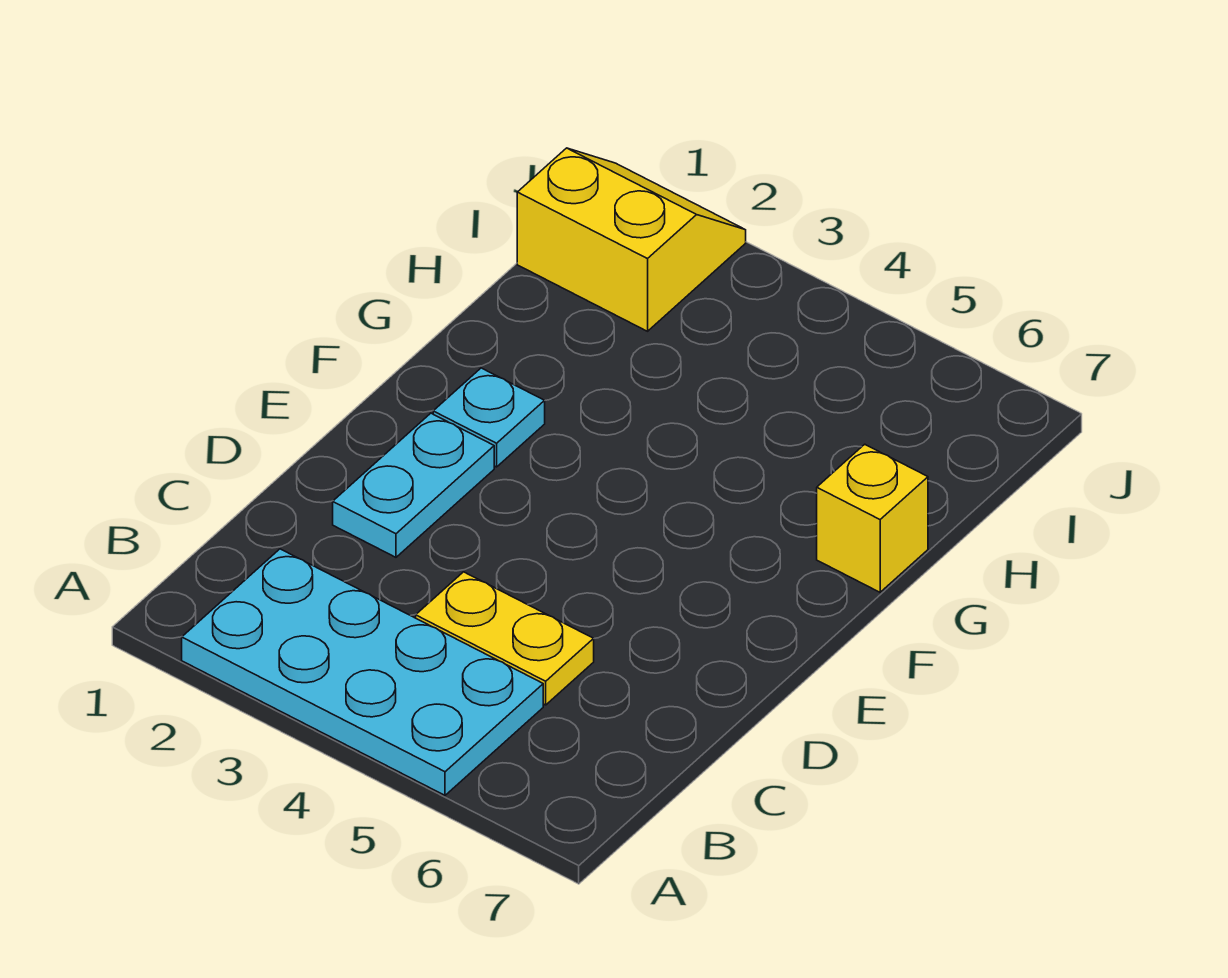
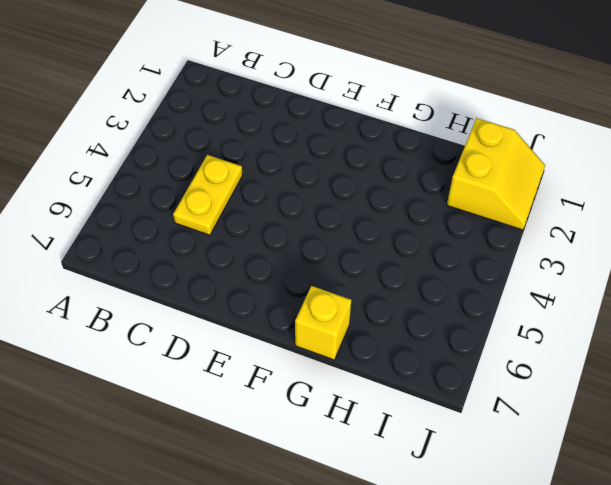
none -> cyan 2x4 plate [182,549,543,795]
none -> cyan 1x2 plate [333,413,494,557]

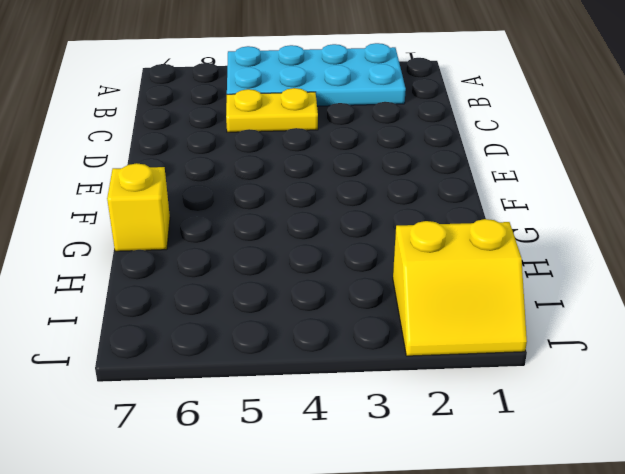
none -> cyan 1x2 plate [333,413,494,557]
none -> cyan 1x1 plate [433,368,545,467]

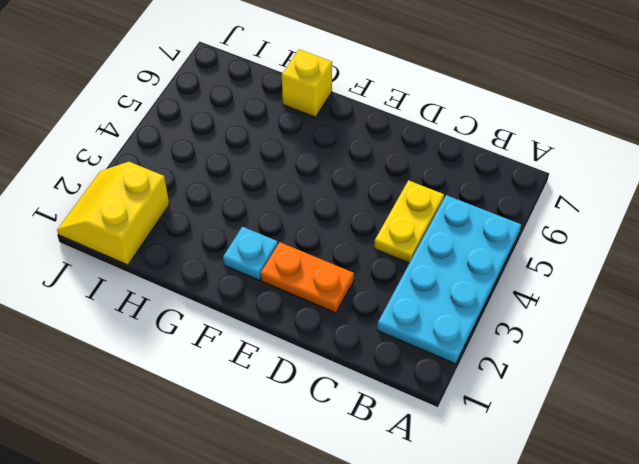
orange 1x2 plate [261,242,354,313] -> cyan 1x2 plate [333,413,494,557]

